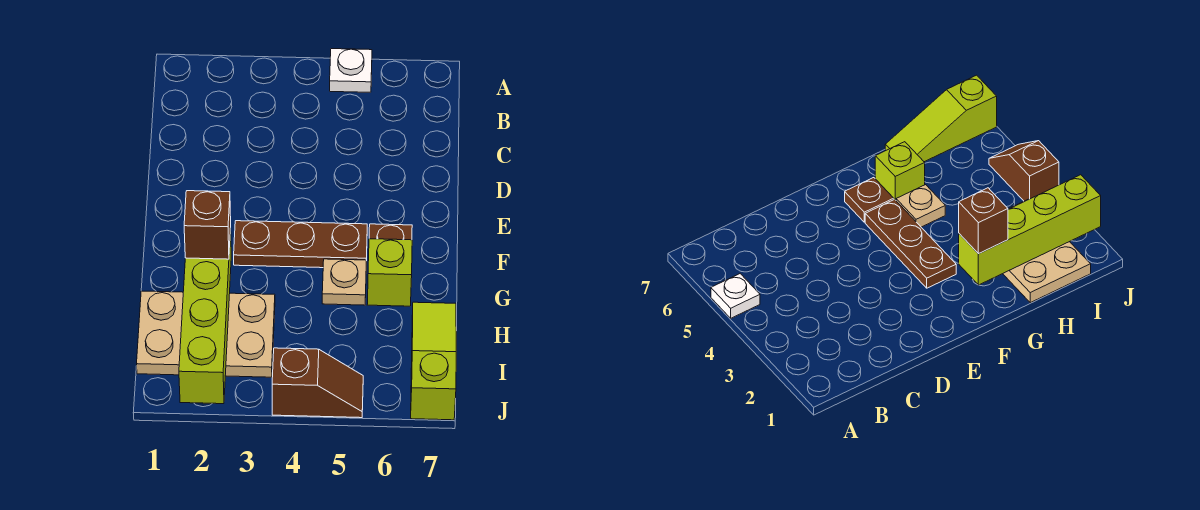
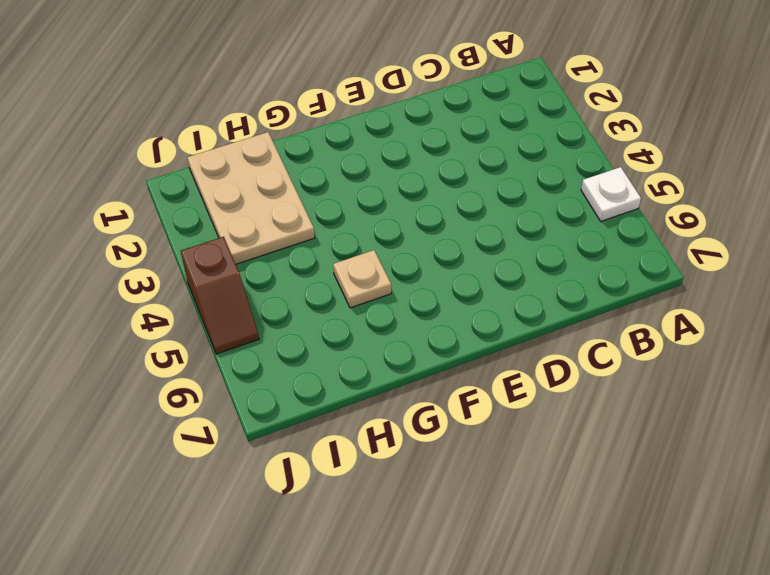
none -> brown 1x3 plate [234,221,367,268]
none -> brown 1x1 plate [369,224,412,240]

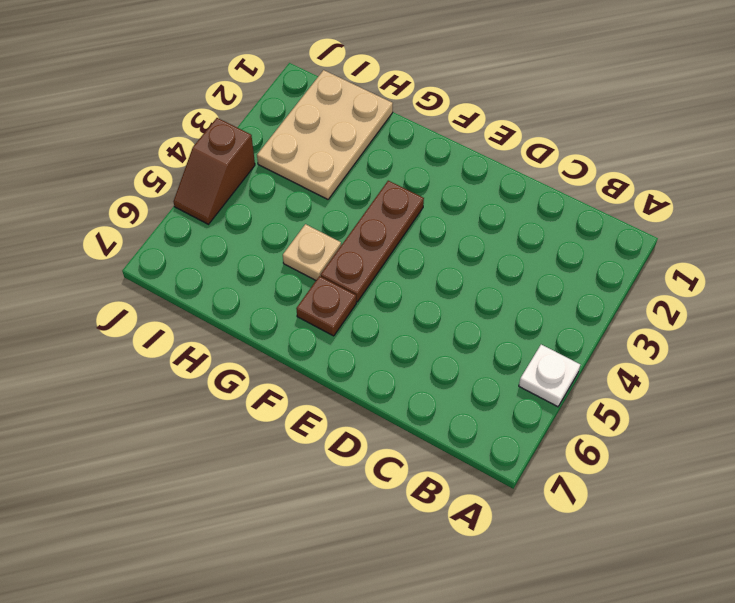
none -> lime 1x1 brick [367,239,412,306]
none -> lime 1x3 slope [411,302,456,420]

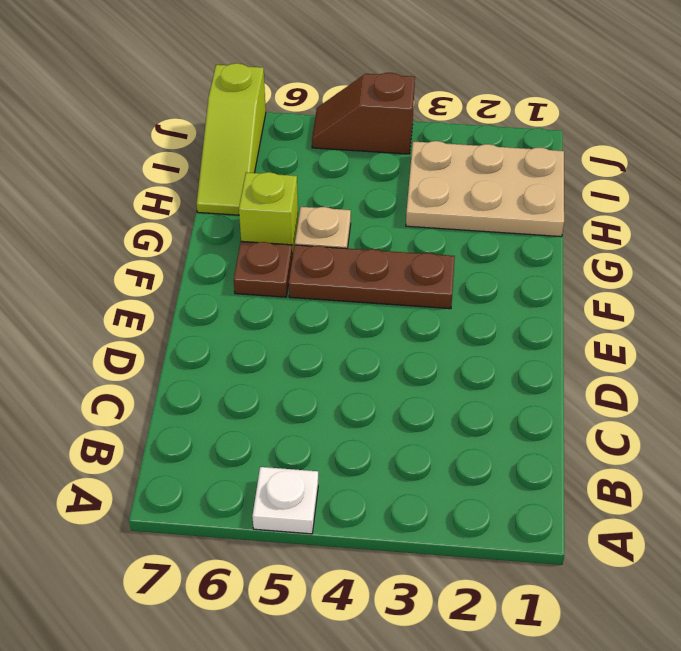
none -> lime 1x4 brick [179,229,231,404]
none -> brown 1x1 brick [184,191,231,259]

